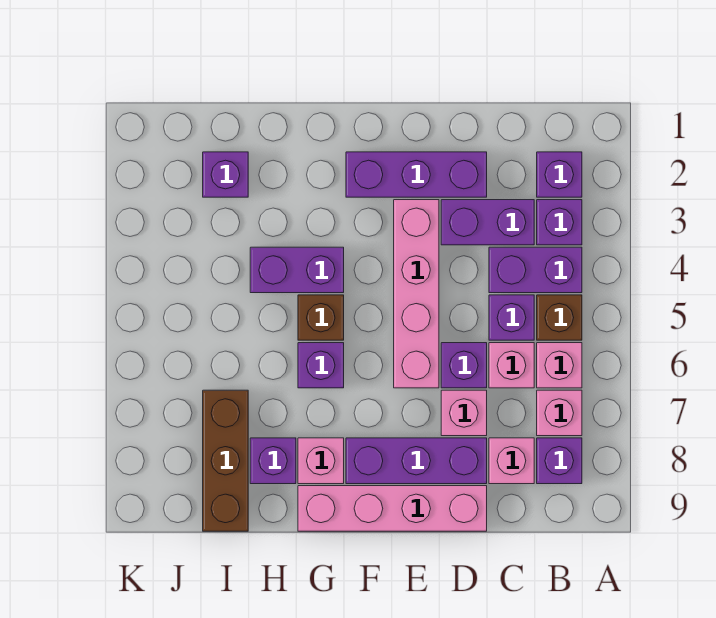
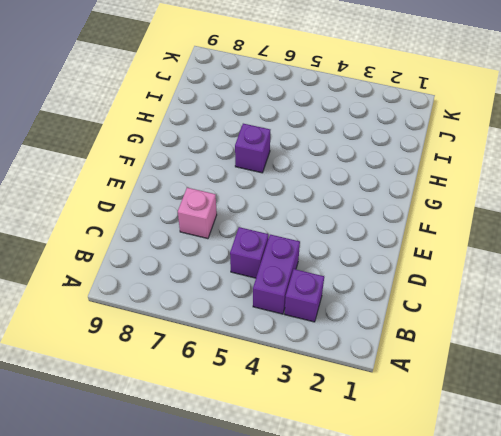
none -> purple 1x1 brick [537,152,582,197]
none -> brown 1x1 brick [537,295,582,340]
none -> pink 1x1 brick [537,343,582,388]

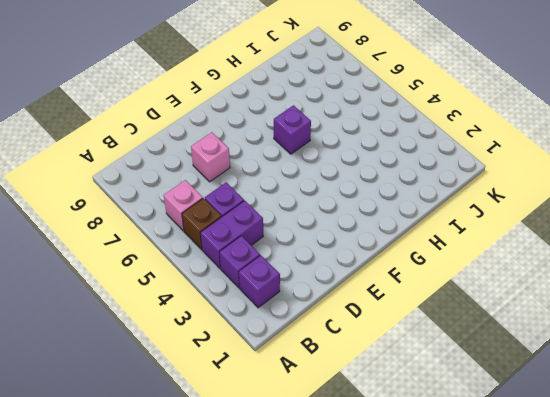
none -> pink 1x1 brick [537,390,582,436]
none -> purple 1x1 brick [537,438,582,484]
none -> purple 1x2 brick [441,200,534,245]

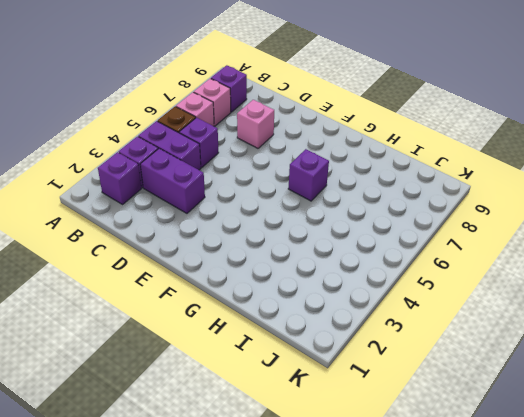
none -> pink 1x1 brick [489,343,534,388]
none -> pink 1x1 brick [489,438,534,484]
none -> purple 1x3 brick [346,152,487,197]

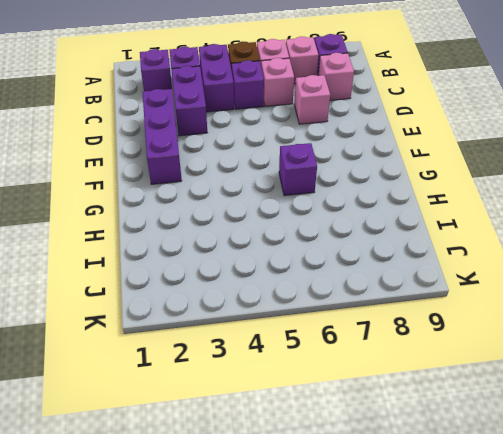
none -> purple 1x1 brick [441,343,487,388]
none -> purple 1x3 brick [346,438,487,484]
none -> pink 1x4 brick [298,486,487,531]

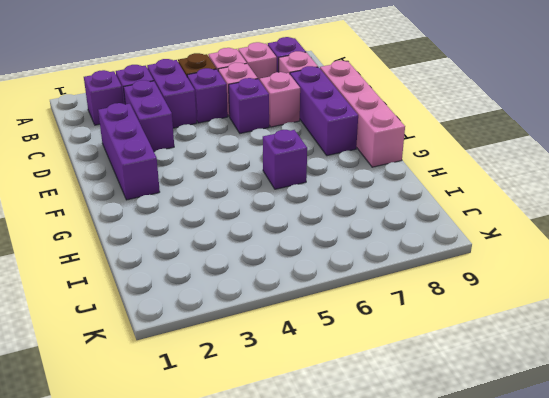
none -> pink 1x4 brick [394,200,439,388]
none -> purple 1x2 brick [250,247,344,293]
none -> brown 1x1 brick [298,295,344,340]

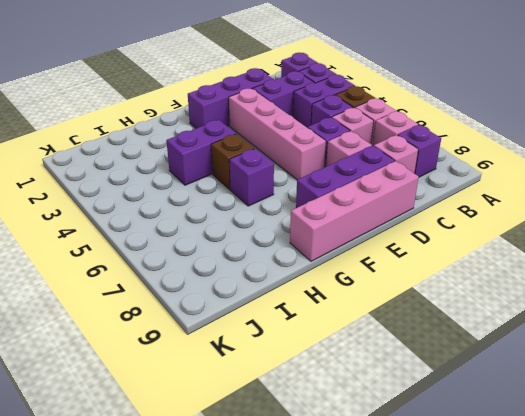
none -> pink 1x1 brick [298,438,344,484]
none -> purple 1x1 brick [250,438,296,484]
none -> purple 1x1 brick [203,152,248,197]

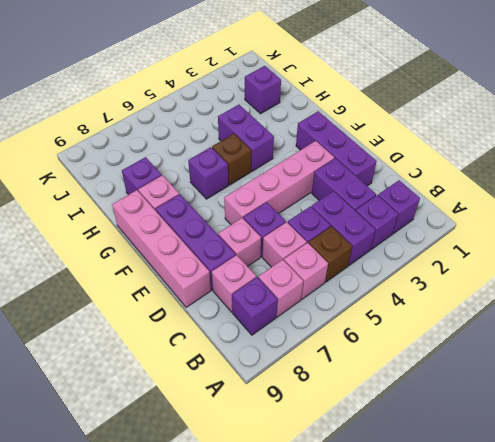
none -> brown 1x3 brick [203,390,248,531]

